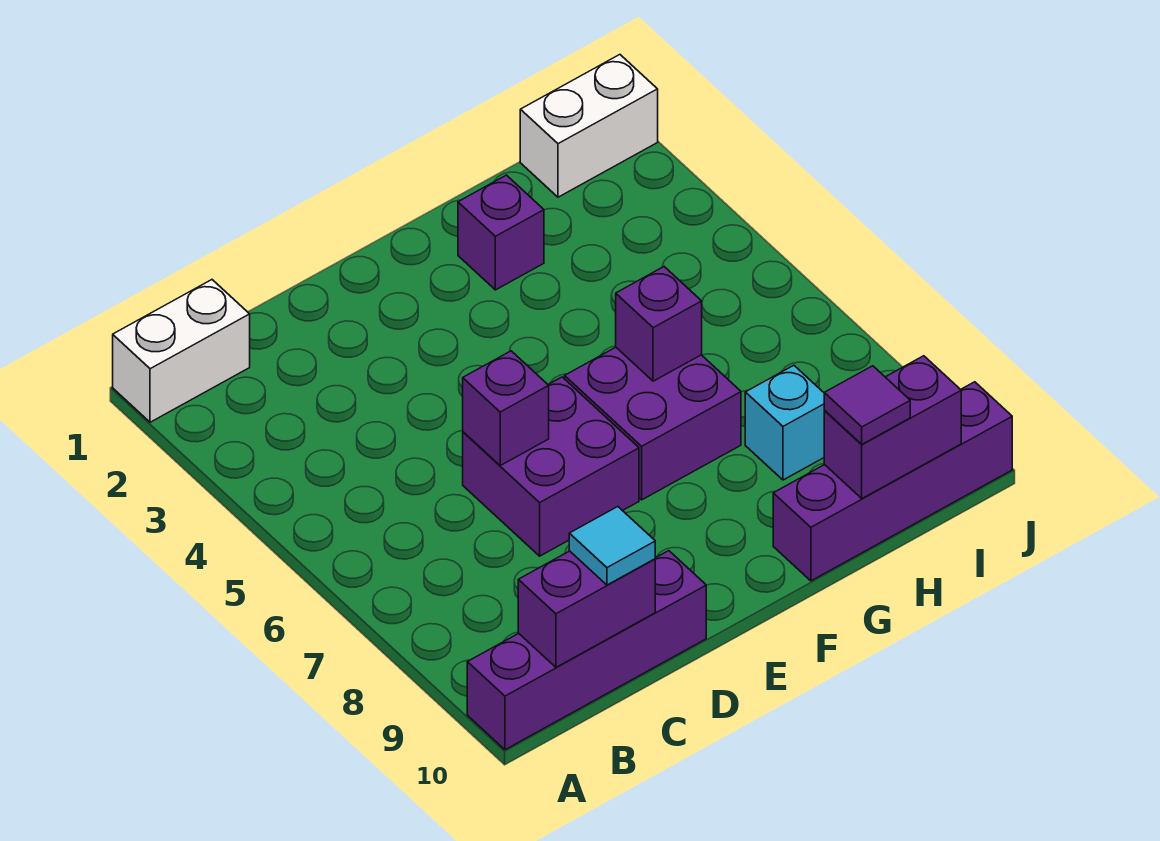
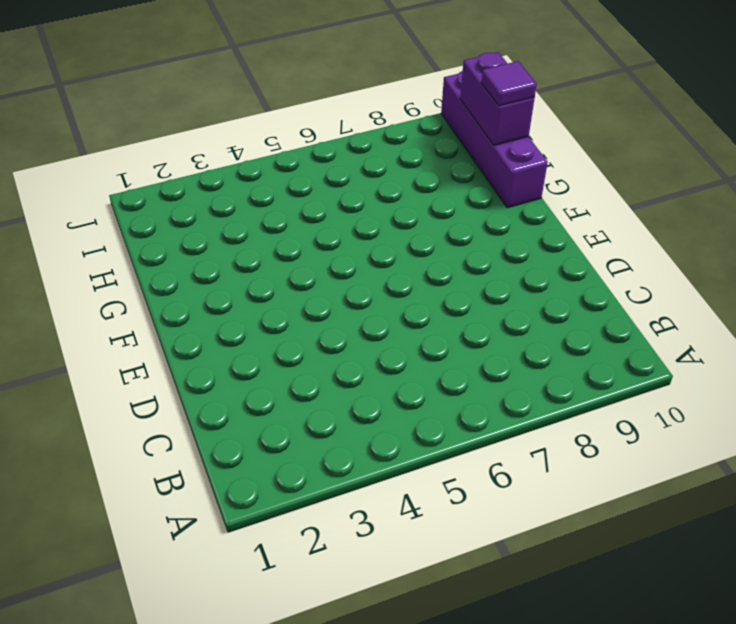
none -> white 1x2 brick [113,280,250,422]
none -> purple 1x4 brick [467,551,706,750]
none -> purple 2x2 brick [463,377,639,556]

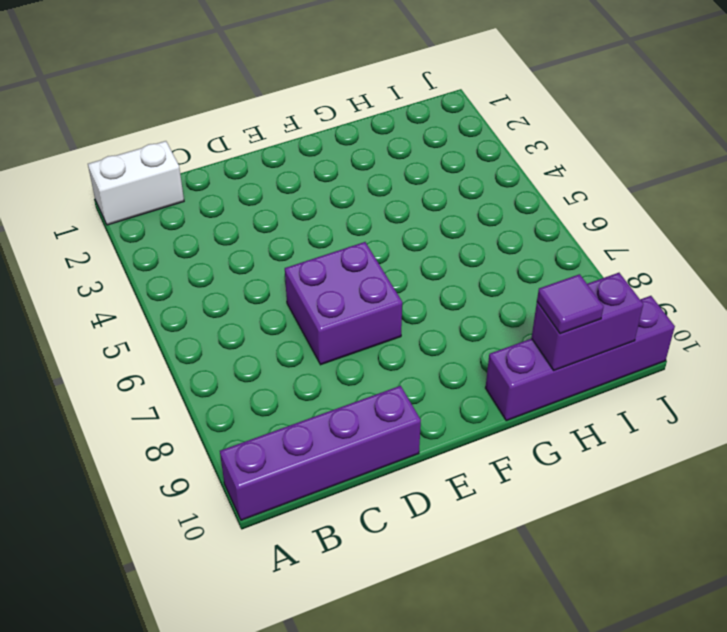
none -> purple 2x2 brick [565,347,741,500]
none -> purple 1x1 brick [458,175,544,290]
none -> cyan 1x1 brick [745,365,824,480]

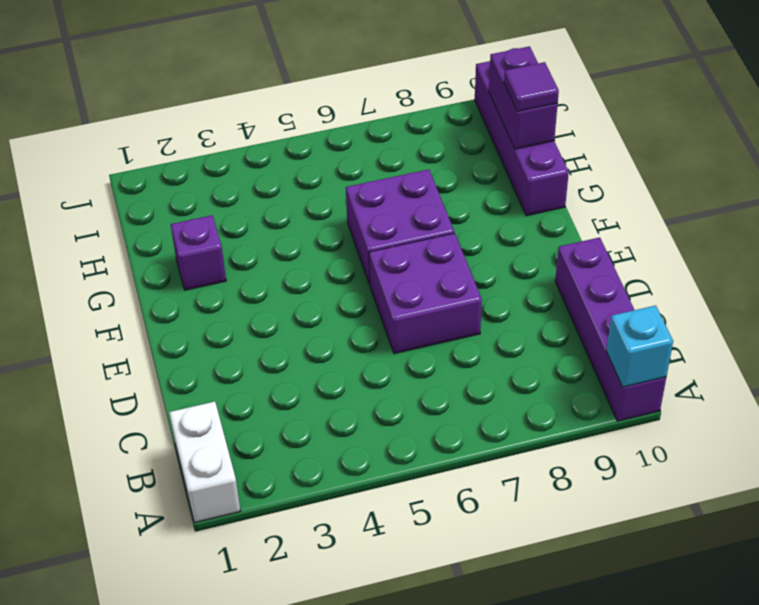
cyan 1x1 brick [606,305,673,387] -> cyan 1x1 brick moved to [745,365,824,480]
none -> white 1x2 brick [520,55,658,197]
none -> purple 1x2 brick [518,551,655,667]
none -> purple 1x1 brick [463,351,549,465]

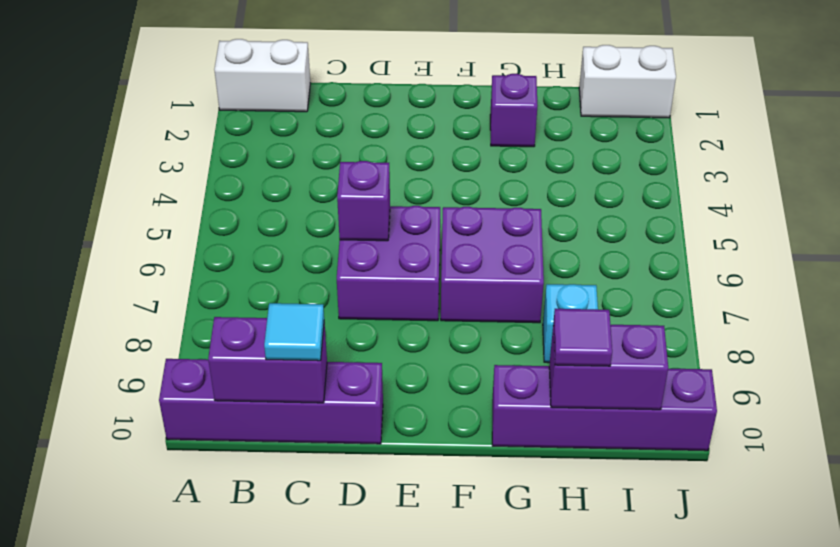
none -> purple 1x1 brick [616,267,702,381]

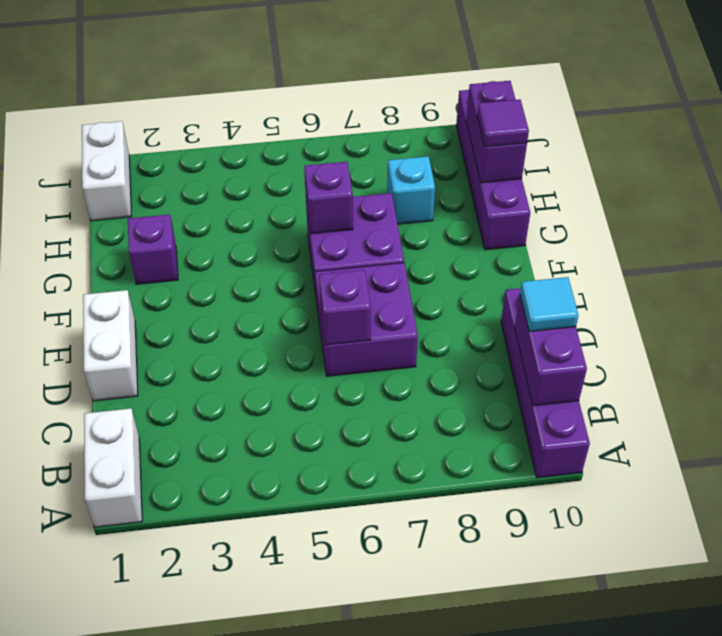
white 1x2 brick [83,290,138,401] -> none

